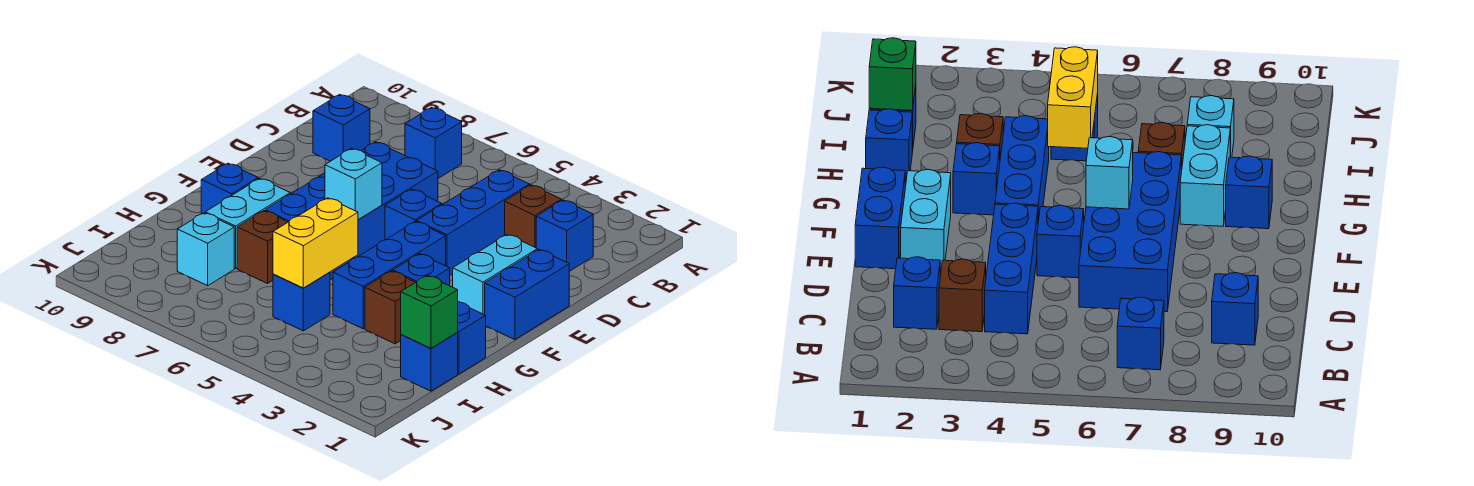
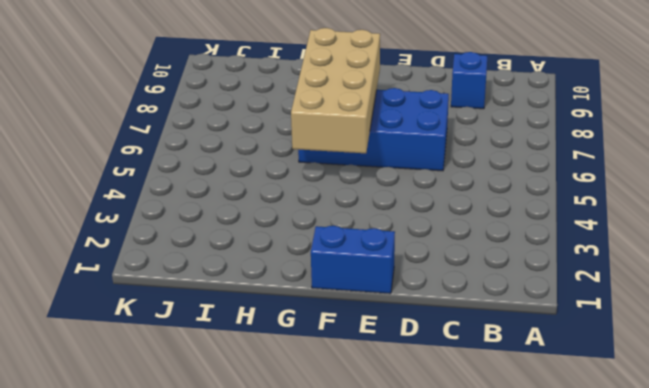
tan 2x4 brick [291,28,380,153] -> cyan 1x1 brick [325,148,382,220]
none -> blue 1x1 brick [405,107,462,178]
none -> blue 1x1 brick [536,200,593,271]
none -> brown 1x1 brick [505,185,561,248]

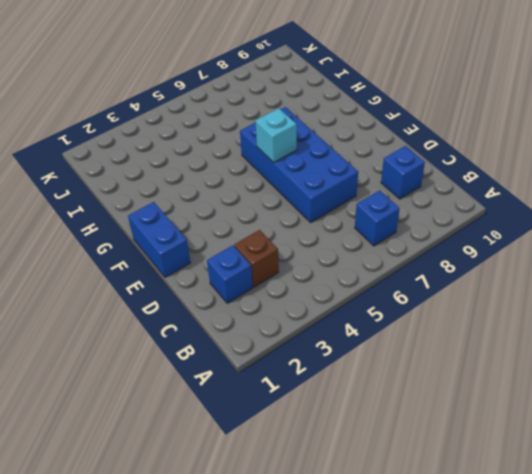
none -> blue 1x3 brick [417,170,530,275]
none -> cyan 1x2 brick [453,234,538,315]
none -> blue 1x1 brick [385,189,442,240]

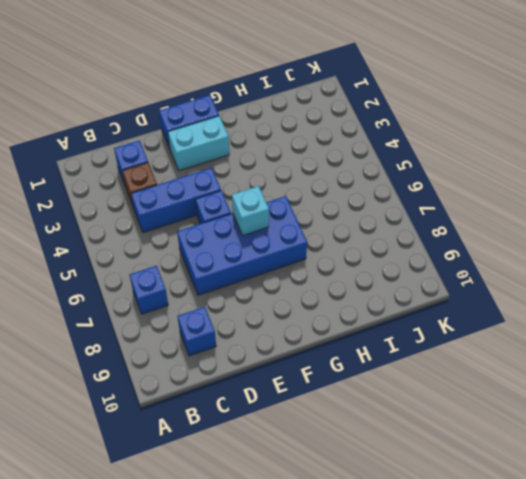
none -> blue 1x3 brick [333,221,446,329]
none -> blue 1x1 brick [393,254,450,286]
none -> cyan 1x2 brick [205,178,290,268]

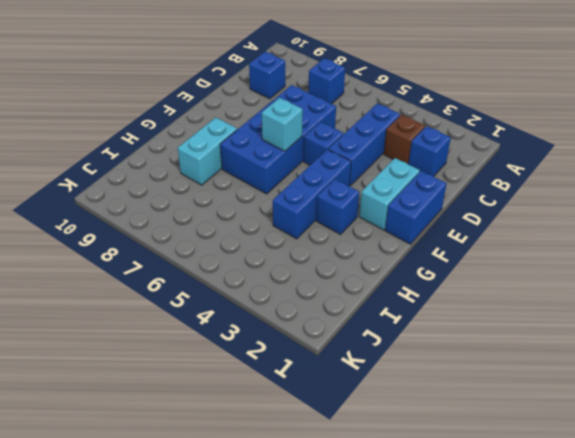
none -> blue 1x1 brick [201,163,258,214]
none -> blue 1x1 brick [457,302,486,374]
none -> brown 1x1 brick [365,271,416,344]

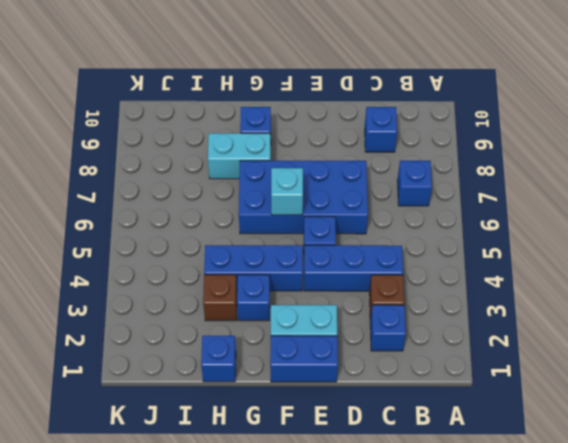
none -> brown 1x1 brick [237,211,288,283]
none -> blue 1x1 brick [401,333,458,391]
none -> blue 1x1 brick [273,272,330,331]

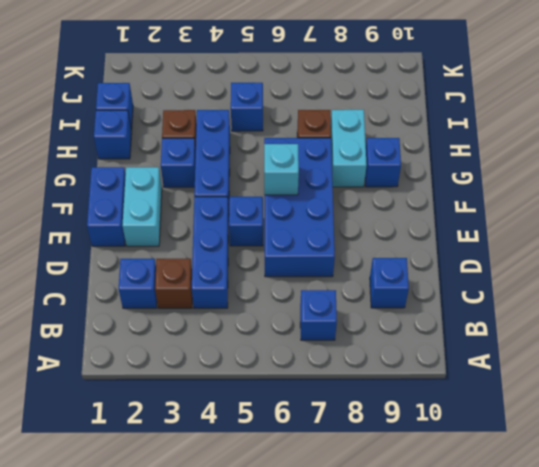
none -> cyan 1x1 brick [177,213,234,286]
none -> yellow 1x2 brick [273,198,358,288]
none -> green 1x1 brick [401,275,458,348]

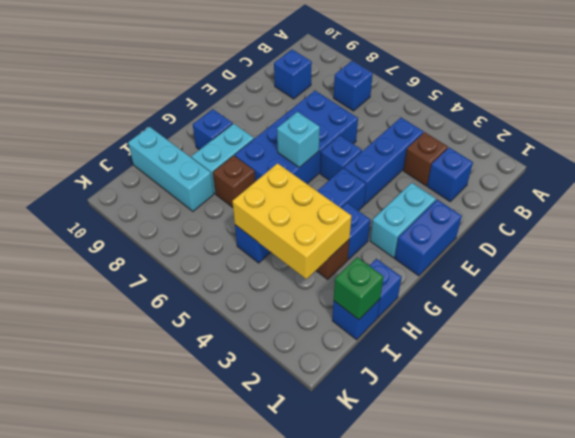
yellow 2x3 brick [232,163,351,279] -> yellow 1x2 brick [273,198,358,288]
cyan 1x3 brick [128,127,214,211] -> cyan 1x1 brick [177,213,234,286]

